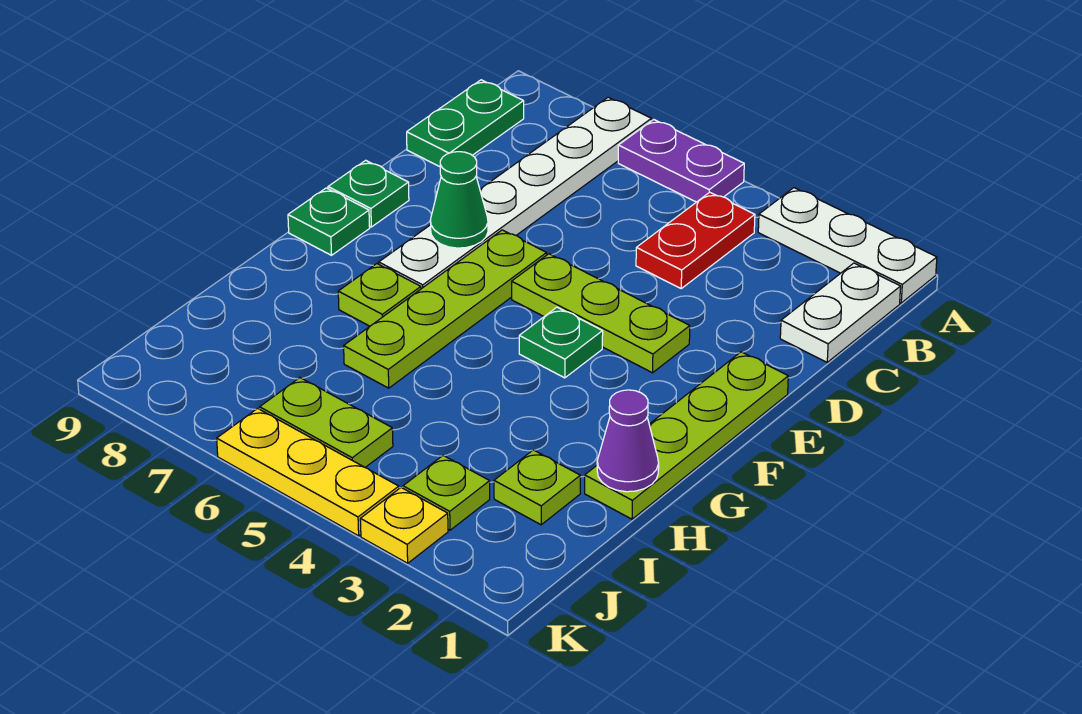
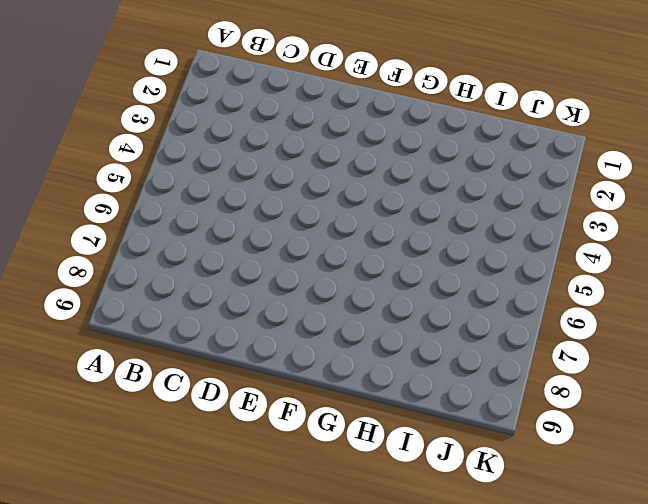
none -> white 1x3 plate [758,188,937,303]
none -> purple 1x2 plate [618,120,744,202]
none -> white 1x6 plate [379,97,651,289]

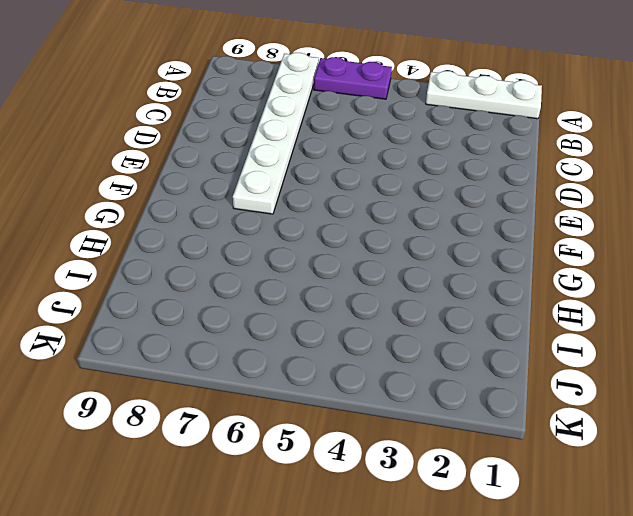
none -> white 1x2 plate [780,263,901,362]
none -> red 1x2 plate [636,192,755,288]
none -> green 1x2 plate [407,80,524,167]

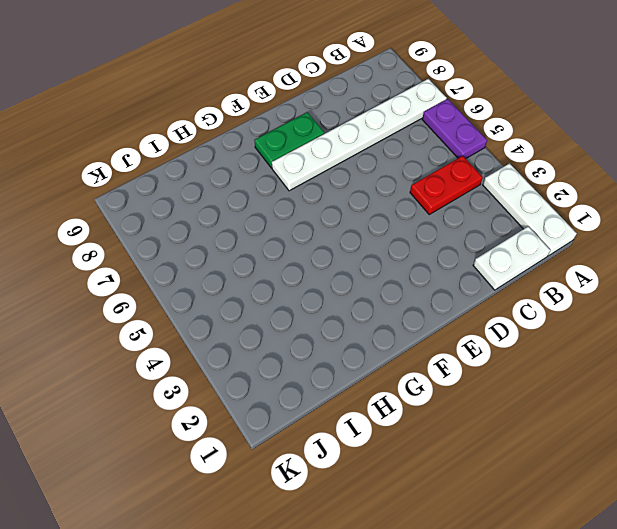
green 1x2 plate [254,112,324,168] -> green 1x2 plate moved to [407,80,524,167]
none -> lime 1x4 plate [585,352,788,519]
none -> lime 1x3 plate [512,254,690,373]
none -> lime 1x4 plate [344,230,547,388]

